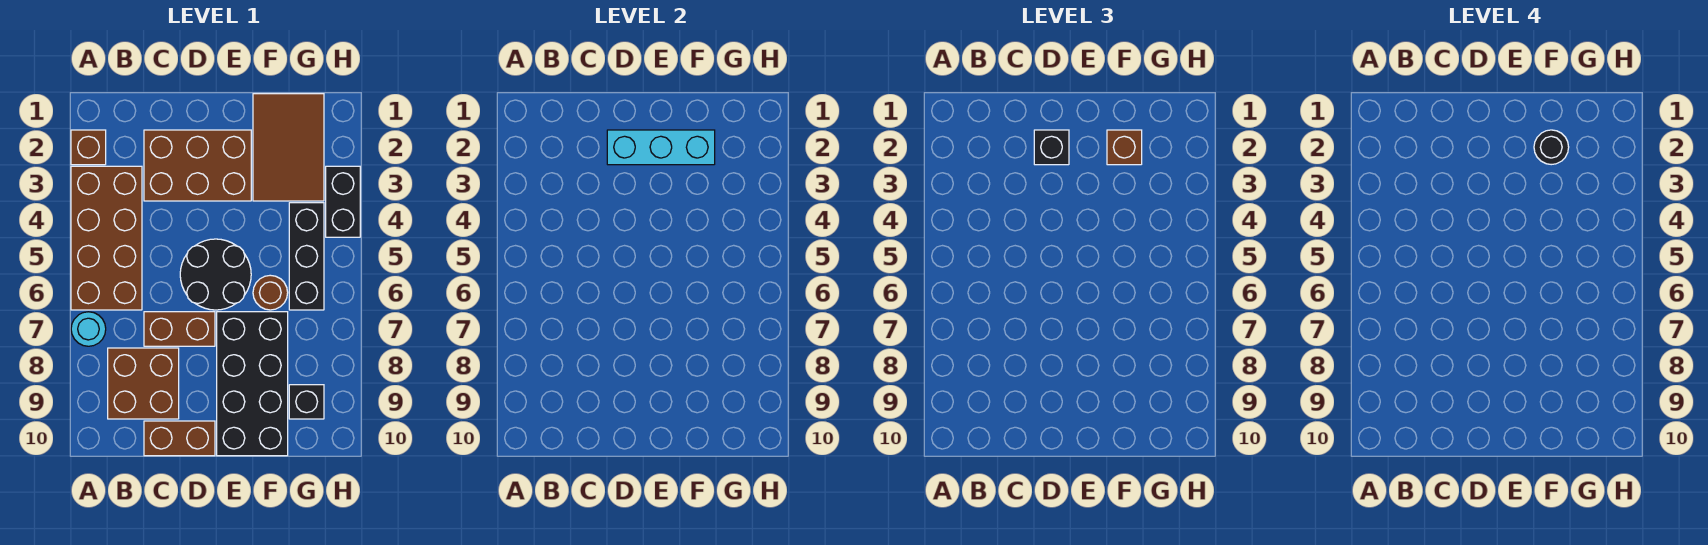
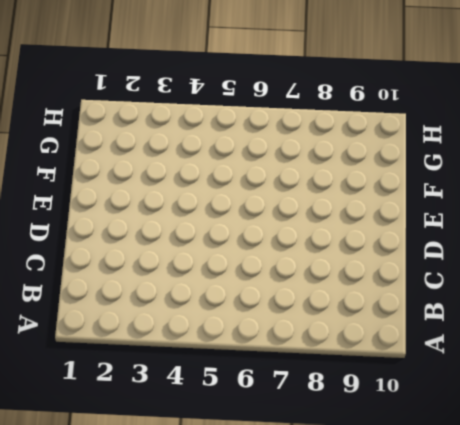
none -> brown 1x1 brick [71,130,106,165]
none -> brown 2x4 brick [71,166,142,310]
none -> cyan 1x1 round brick [71,312,106,346]

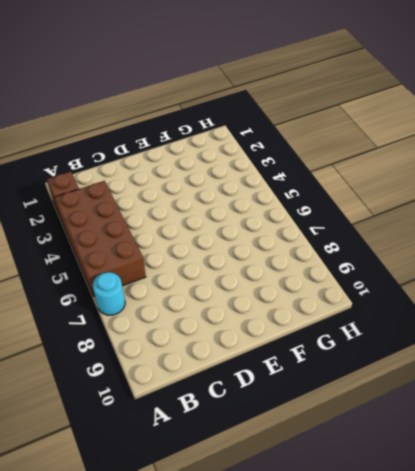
none -> brown 2x2 brick [108,348,179,419]
none -> brown 2x3 brick [144,130,251,201]
none -> brown 1x2 brick [144,312,215,346]

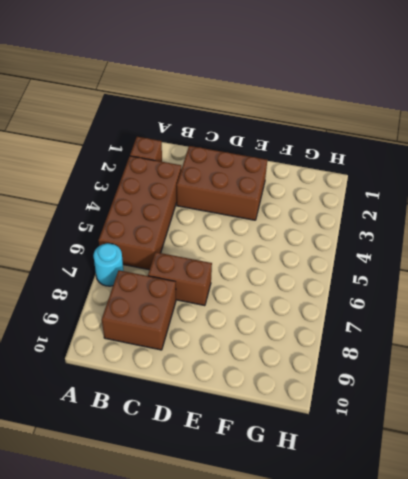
none -> brown 1x2 brick [144,421,215,456]
none -> black 2x2 round brick [180,239,251,310]
none -> black 2x4 brick [217,312,288,456]

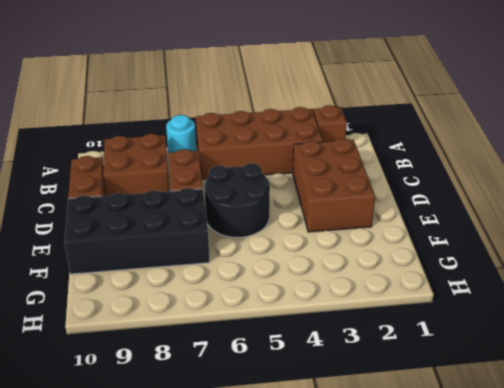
none -> brown 2x3 tile [253,94,324,201]
none -> brown 1x1 round brick [253,275,288,310]
none -> black 1x3 brick [289,203,324,310]

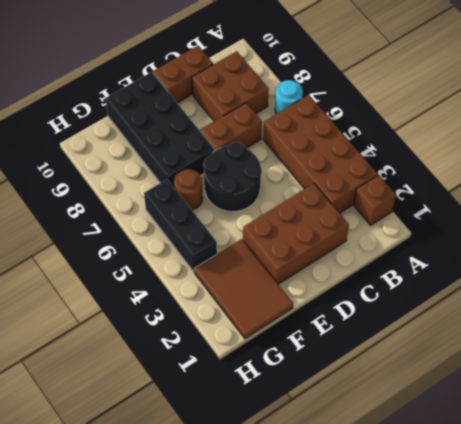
none -> black 1x1 brick [289,385,324,419]
none -> black 1x2 brick [326,166,360,237]
none -> cyan 1x3 brick [607,130,715,165]

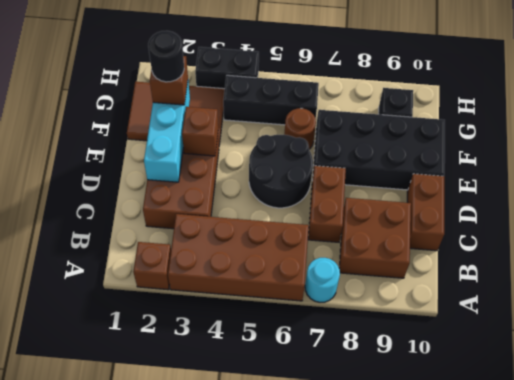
brown 1x1 brick [182,107,218,156] -> none
none -> black 1x1 brick [1034,130,1069,165]

